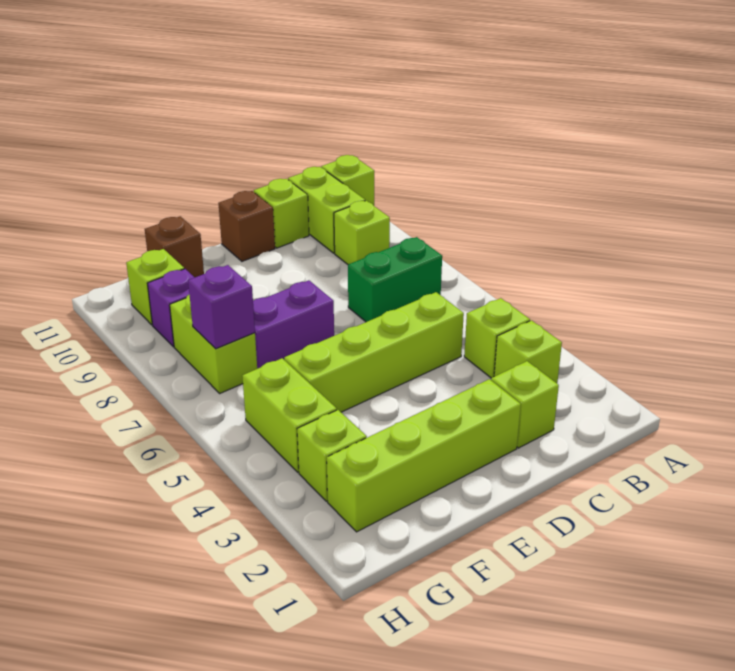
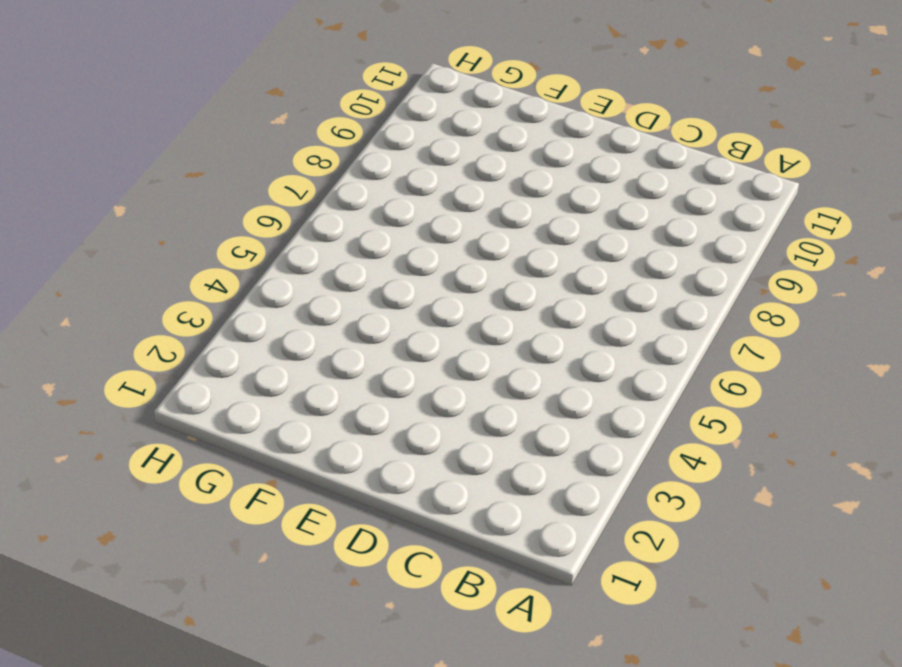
none -> lime 1x1 brick [321,155,374,206]
none -> lime 1x1 brick [494,320,562,383]
none -> lime 1x1 brick [464,298,530,378]

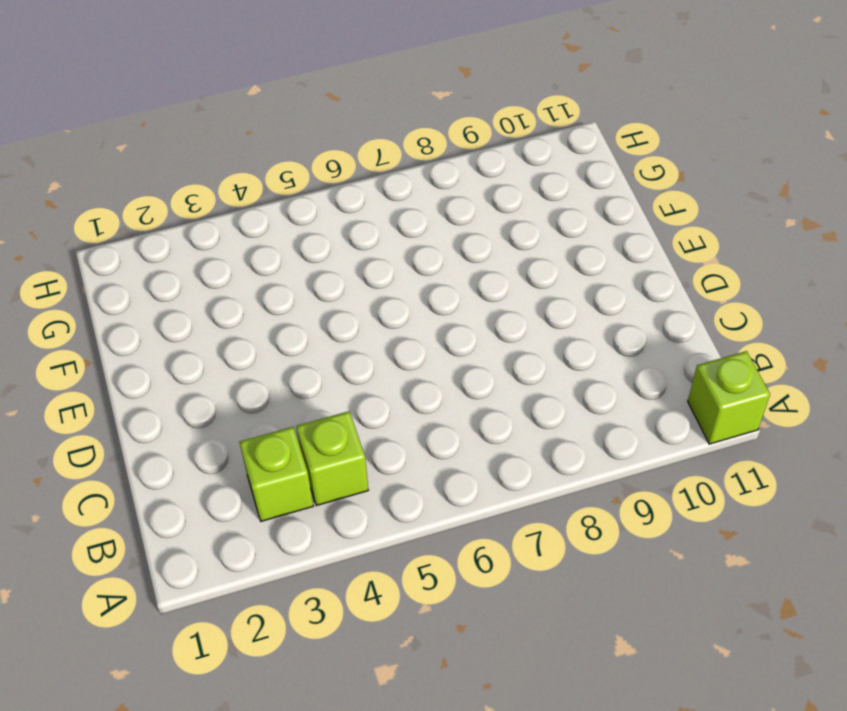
none -> green 1x2 brick [348,237,442,322]
none -> lime 1x1 brick [334,201,390,264]
none -> lime 1x2 brick [288,167,365,253]

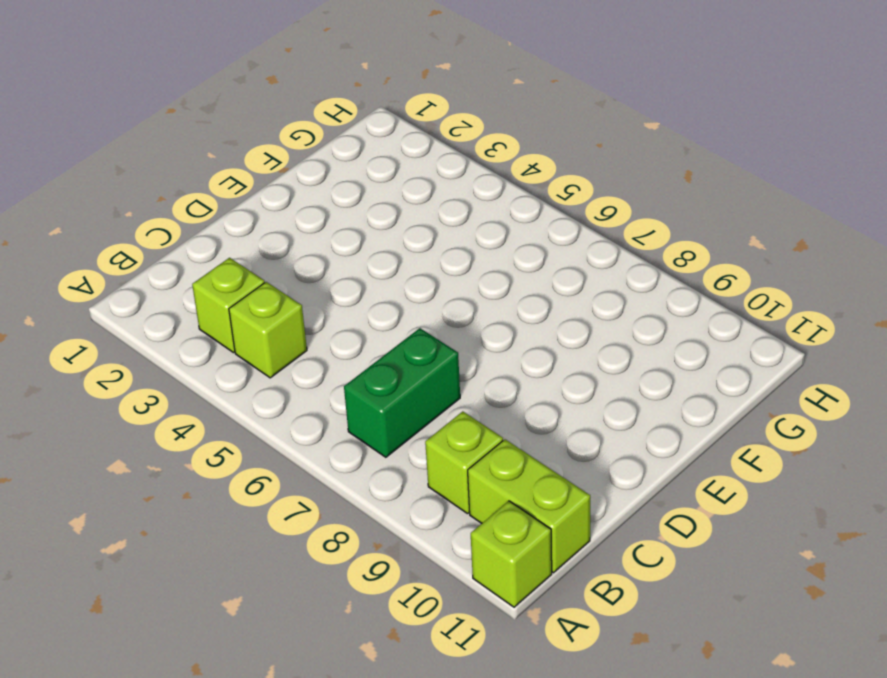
none -> lime 1x1 brick [491,361,559,448]
none -> lime 1x4 brick [284,292,464,412]
none -> lime 1x1 brick [254,179,309,248]

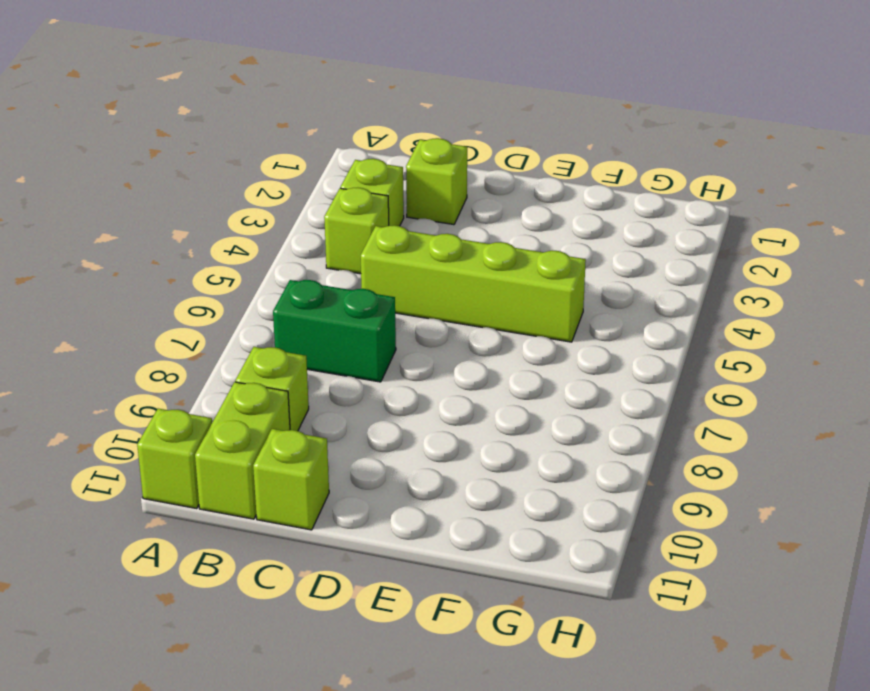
none -> lime 1x4 brick [327,379,521,532]
none -> brown 1x1 brick [218,191,275,261]
none -> purple 1x2 brick [253,280,334,369]

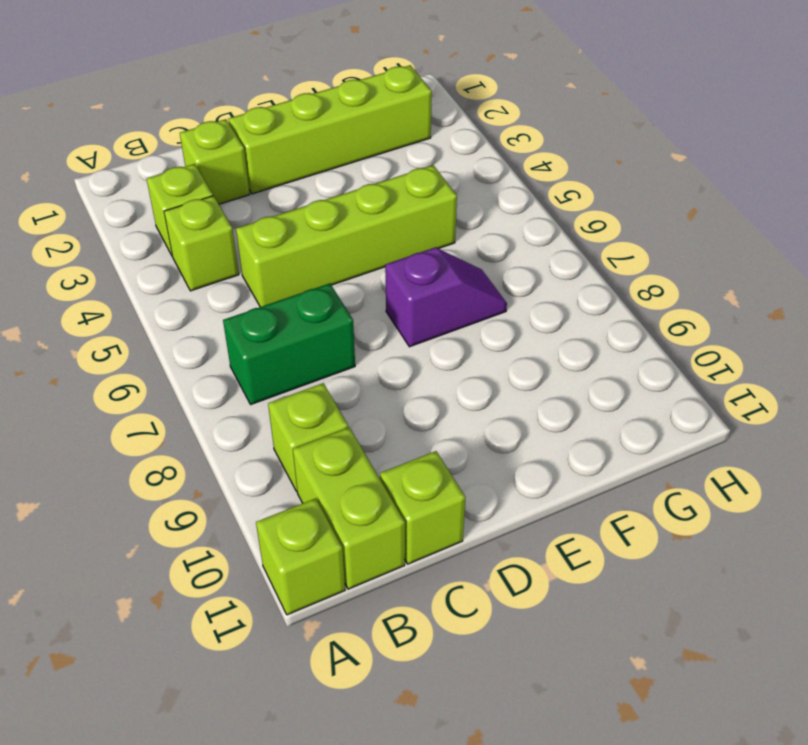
purple 1x2 slope [385,247,507,347] -> purple 1x2 brick [253,280,334,369]
none -> brown 1x1 brick [218,191,275,261]
none -> brown 1x1 brick [145,216,204,277]
none -> lime 1x1 brick [297,410,367,501]

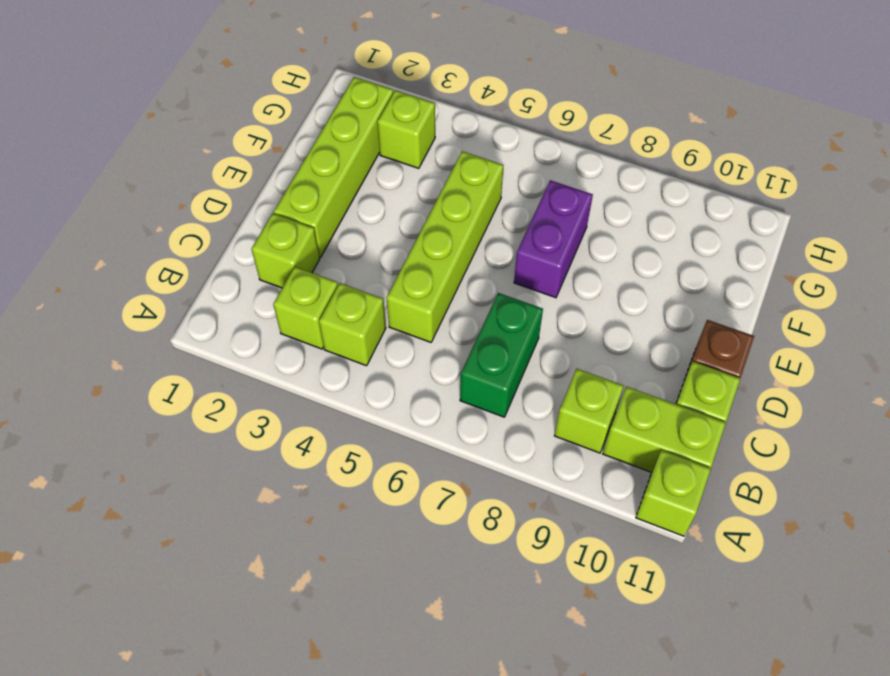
none -> brown 1x1 brick [145,216,204,277]
none -> lime 1x2 brick [242,358,337,472]
none -> lime 1x2 brick [170,295,257,393]

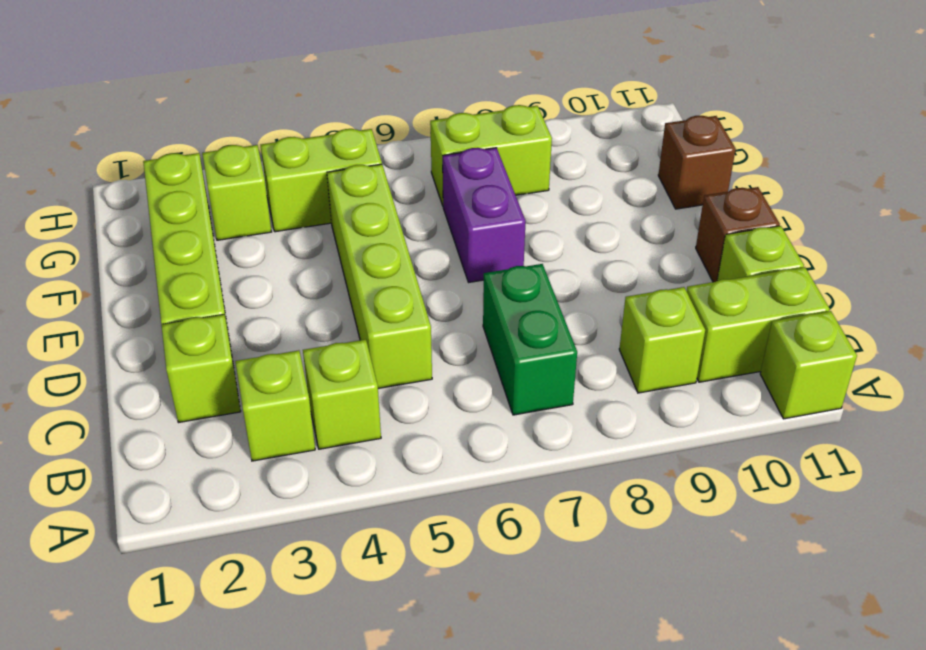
none -> purple 1x1 brick [147,269,195,347]
none -> lime 1x1 brick [126,249,184,325]
none -> purple 1x1 brick [188,265,255,349]

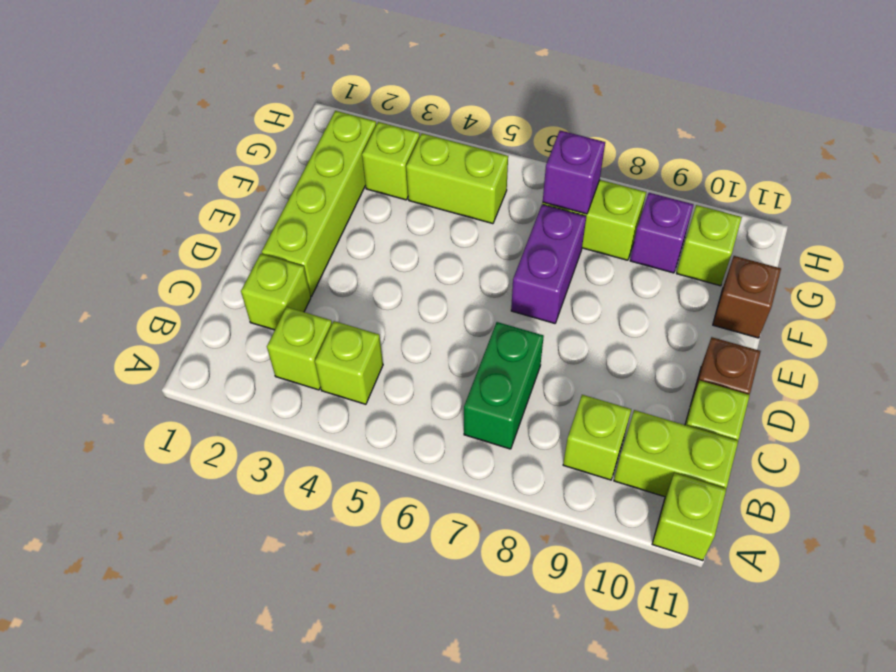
none -> lime 1x4 brick [284,292,464,412]

